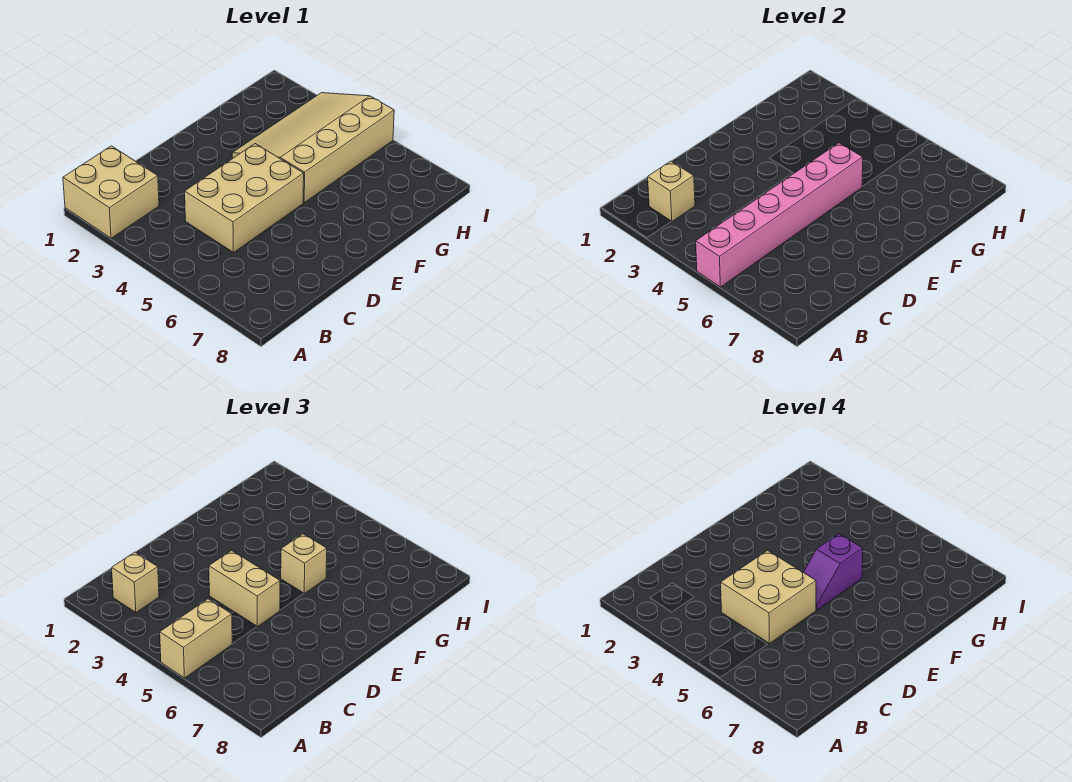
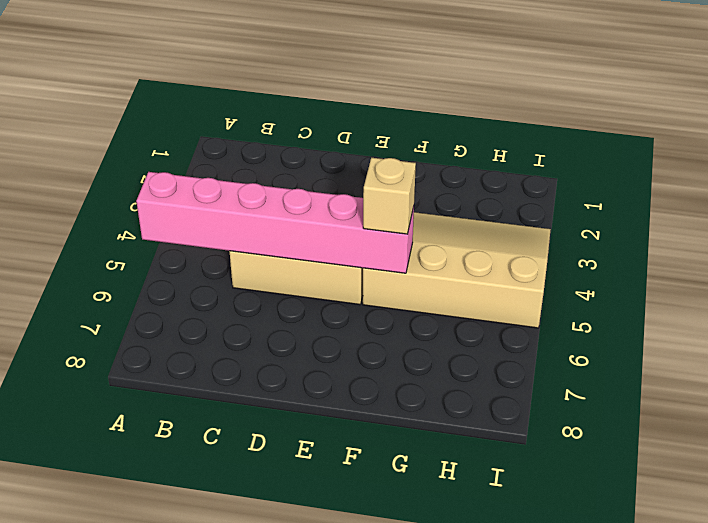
none -> tan 2x2 brick [63,146,159,238]
none -> tan 1x1 brick [648,161,695,222]

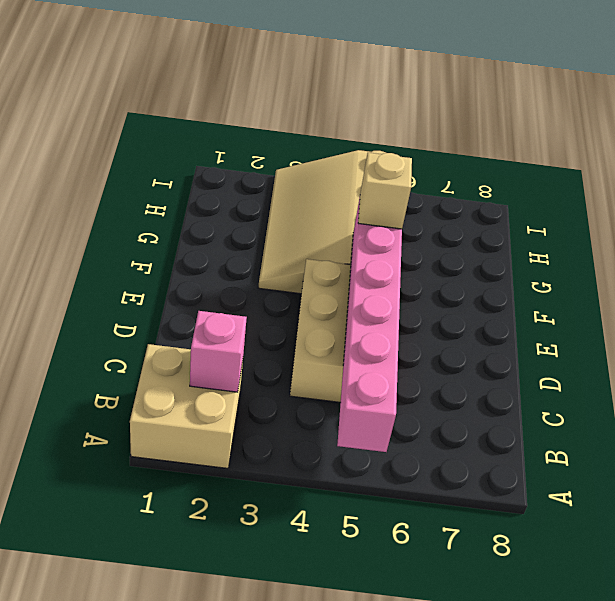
pink 1x1 brick [190,311,247,392] -> tan 1x1 brick [648,161,695,222]
none -> tan 1x2 brick [160,599,232,678]
none -> tan 1x1 brick [112,552,159,613]

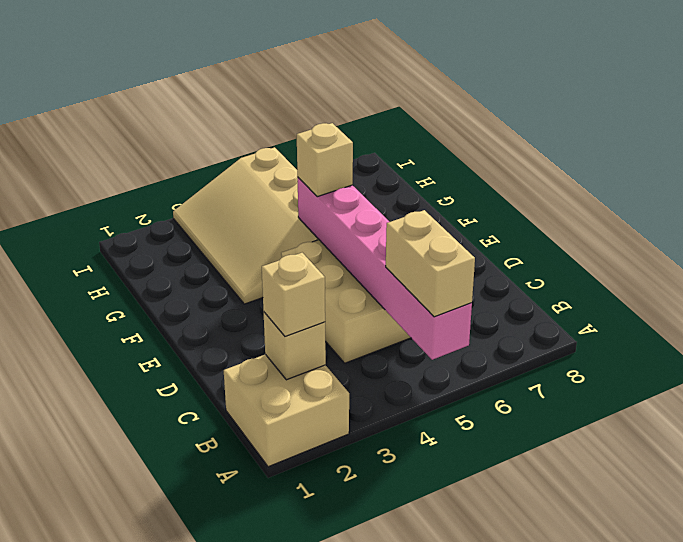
none -> tan 1x2 brick [209,550,280,627]
none -> tan 2x2 brick [721,550,816,644]

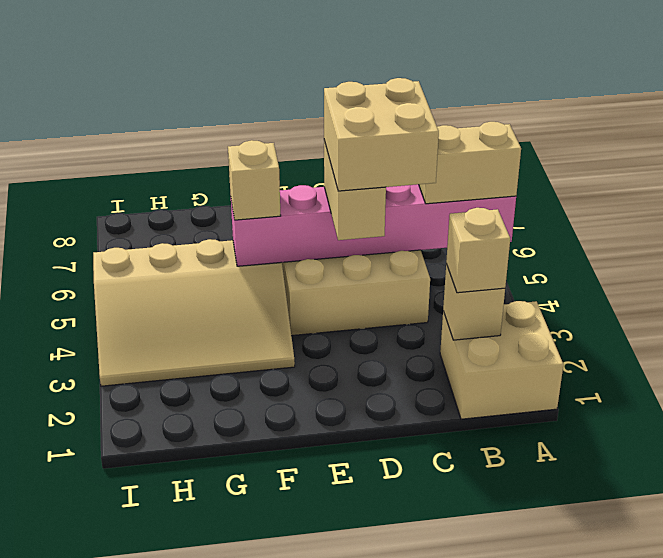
none -> purple 1x2 slope [803,534,863,610]

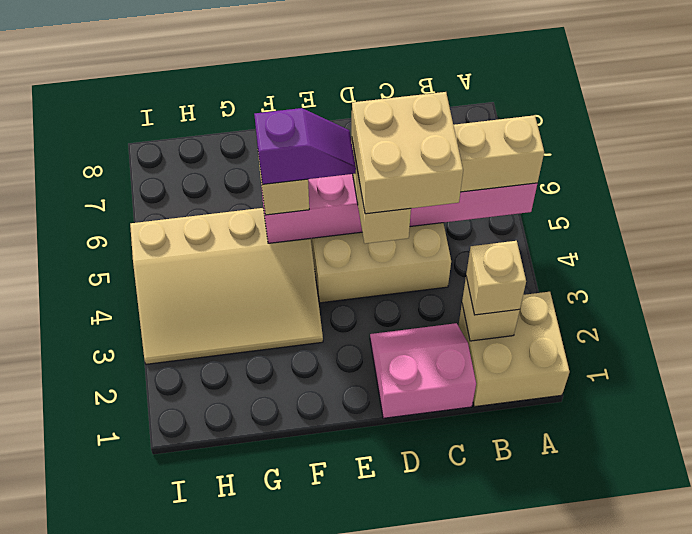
pink 2x2 slope [370,323,476,418] -> none

